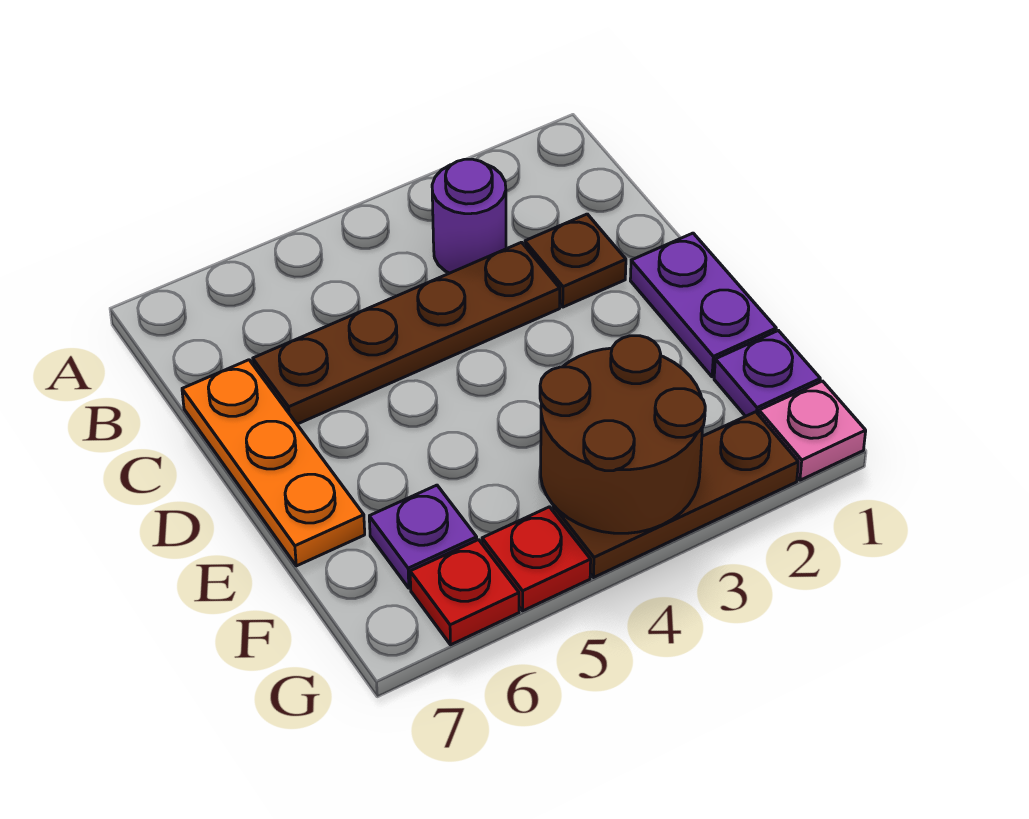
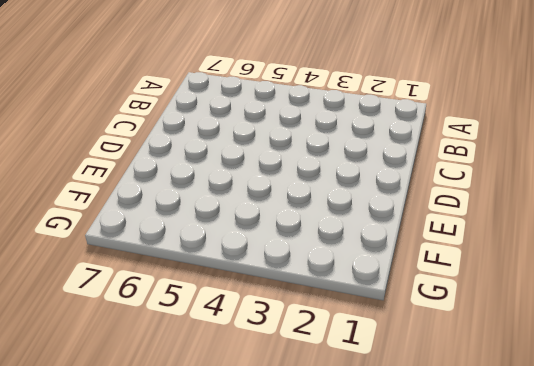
none -> purple 1x1 round brick [432,159,506,273]
none -> brown 1x1 plate [525,214,626,307]
none -> brown 1x4 plate [253,242,560,424]

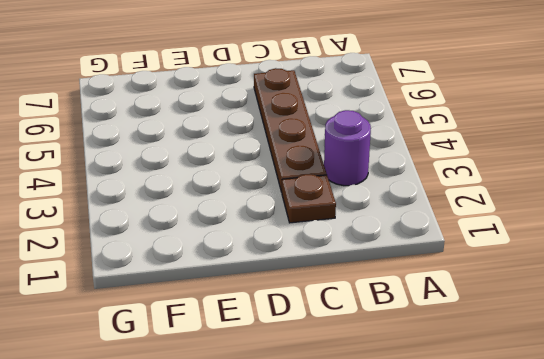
none -> orange 1x3 plate [182,360,365,566]
none -> purple 1x2 plate [630,233,776,377]
none -> purple 1x1 plate [714,331,820,416]

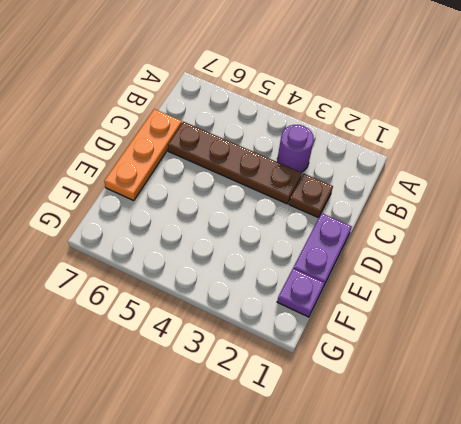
none -> purple 1x1 plate [369,485,477,588]
none -> pink 1x1 plate [759,381,866,480]
none -> brown 1x3 plate [553,412,798,577]

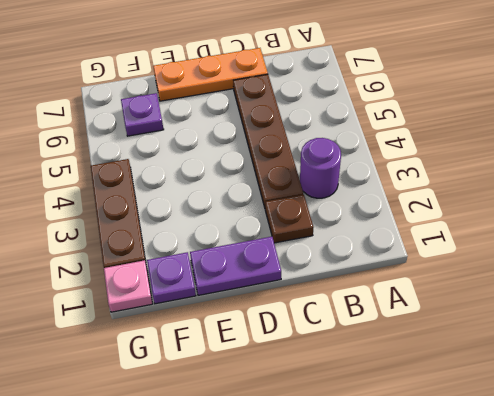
none -> red 1x1 plate [482,507,591,611]
none -> red 1x1 plate [410,540,519,645]
none -> brown 2x2 round brick [540,336,705,533]

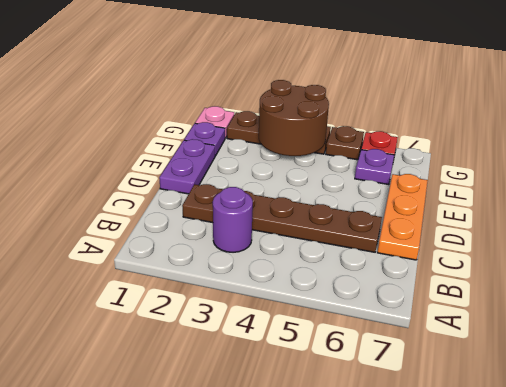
brown 1x1 plate [326,126,364,160] -> red 1x1 plate [482,507,591,611]

